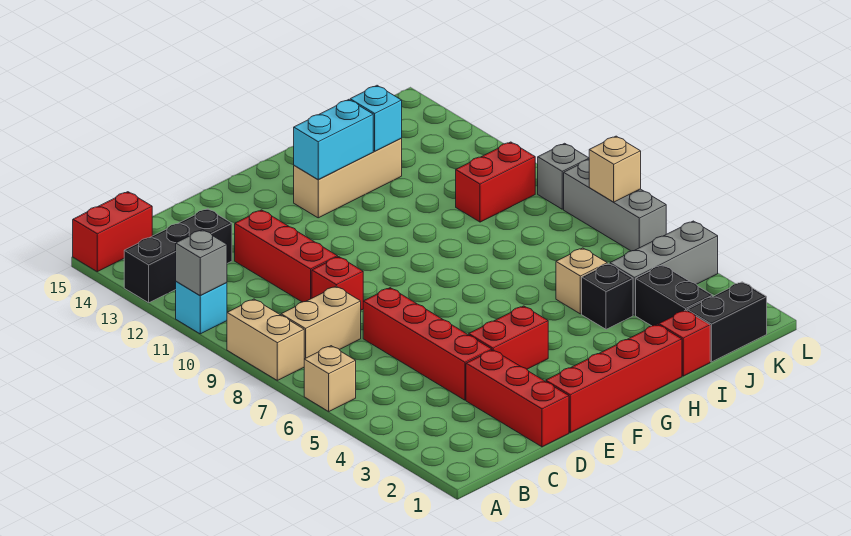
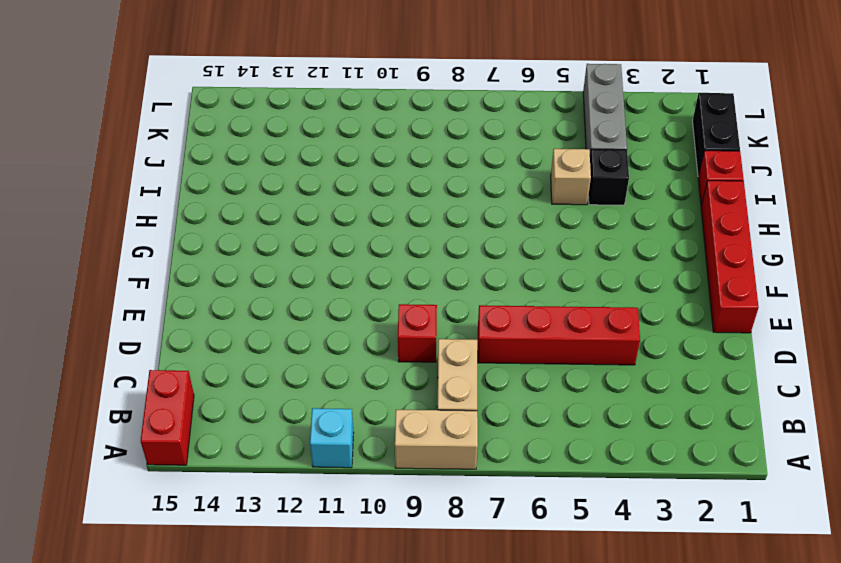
none -> tan 1x1 brick [304,346,356,411]
none -> black 1x3 brick [124,209,232,303]
none -> red 1x3 brick [466,350,569,447]

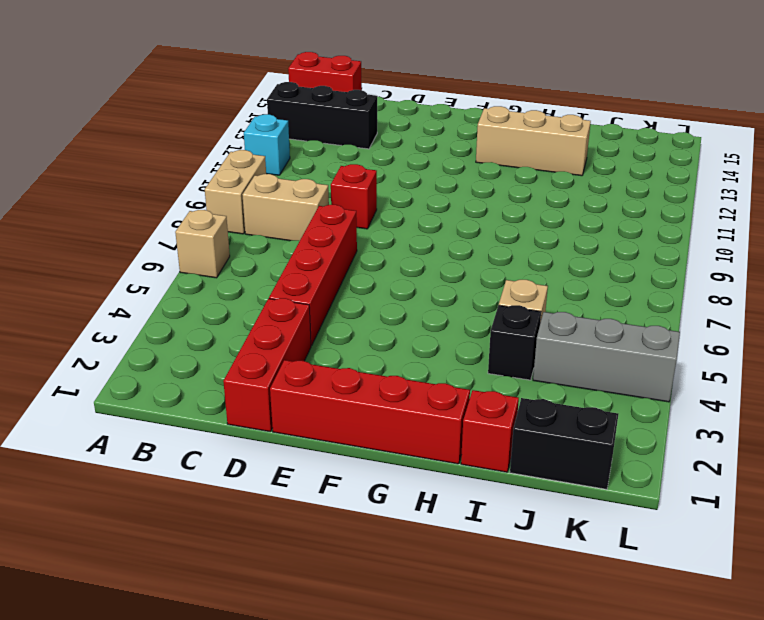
none -> red 1x3 brick [235,210,338,302]
none -> red 1x2 brick [469,306,548,369]
none -> black 1x2 brick [636,265,713,326]

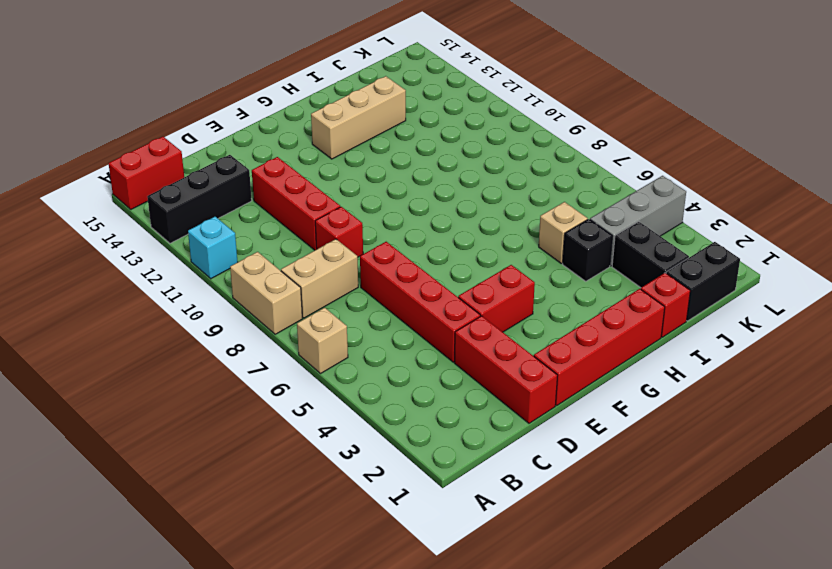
none -> red 1x2 brick [456,142,535,222]
none -> grey 1x3 brick [564,160,666,251]
none -> grey 1x1 brick [538,143,589,209]

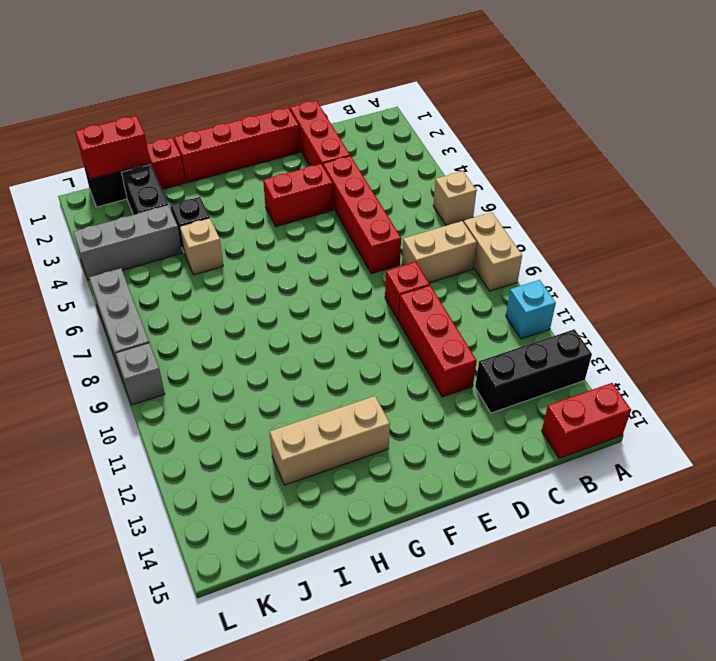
red 1x2 brick [75,116,150,179] -> red 1x2 brick moved to [456,142,535,222]
none -> grey 1x1 brick [176,230,227,296]
none -> cyan 1x2 brick [294,100,373,179]
none -> cyan 1x1 brick [350,86,402,151]

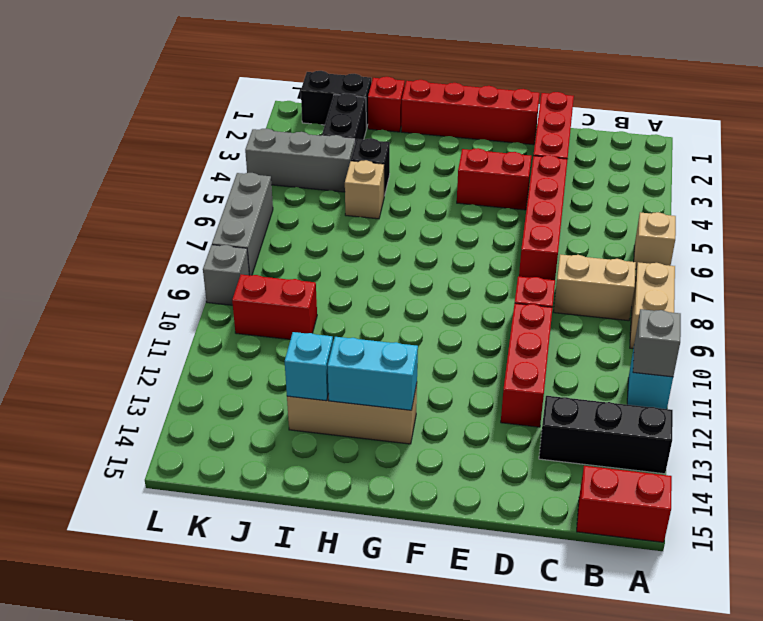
none -> tan 1x1 brick [589,136,641,202]

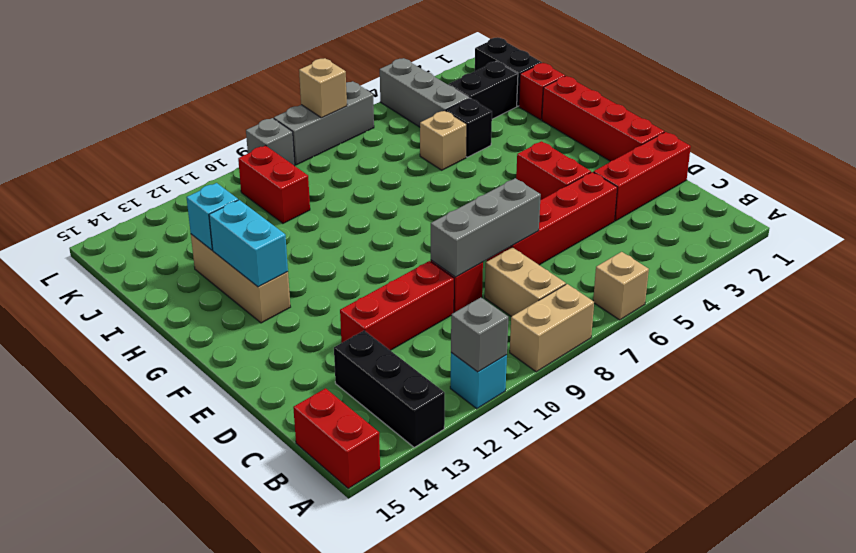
grey 1x3 brick [431,178,541,277] -> none

